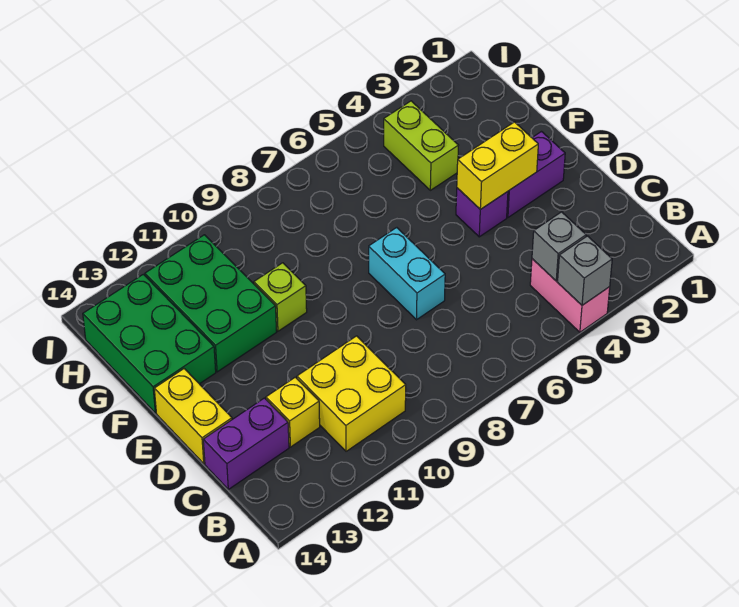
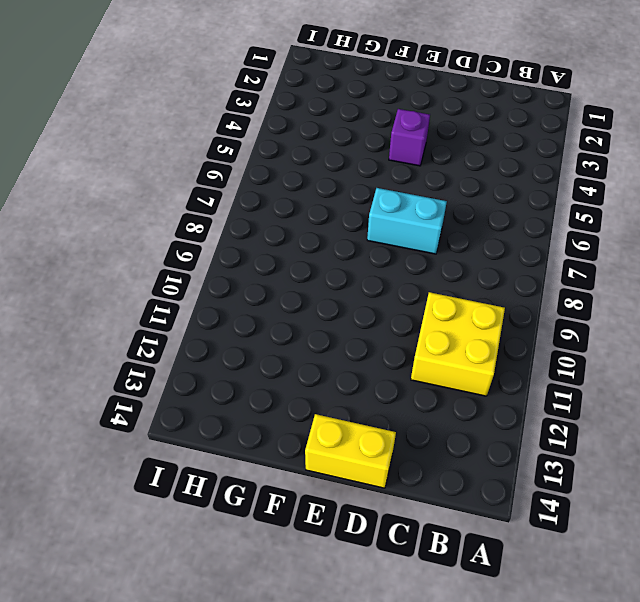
none -> pink 1x2 brick [530,259,610,332]
none -> yellow 1x1 brick [266,377,320,447]
none -> purple 1x2 brick [203,398,289,489]

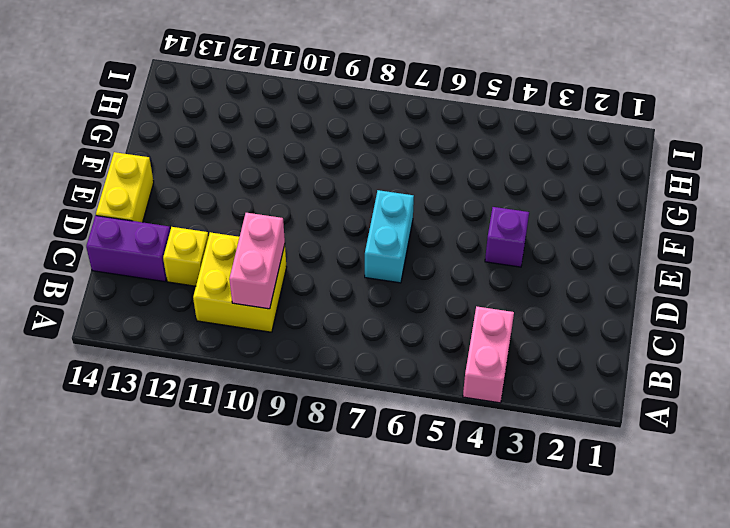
pink 1x2 brick [229,213,285,309] -> none
none -> purple 1x2 brick [507,132,565,217]
none -> lime 1x1 brick [254,263,307,331]
none -> green 2x3 brick [145,235,277,372]

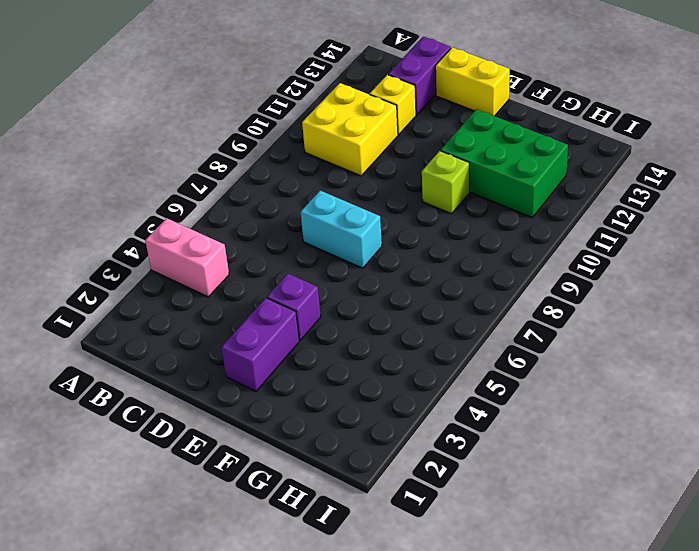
none -> green 2x3 brick [83,274,216,413]
none -> lime 1x2 brick [384,101,459,190]
none -> grey 1x1 brick [558,236,612,305]

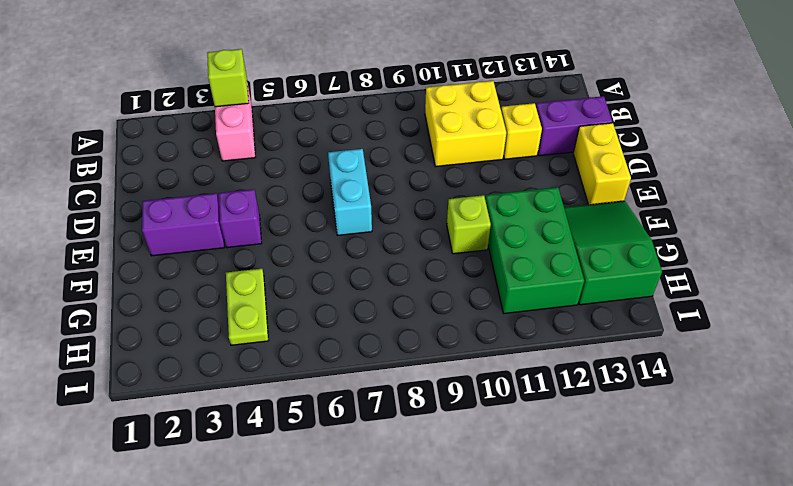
lime 1x1 brick [207,49,249,107] -> grey 1x1 brick [558,236,612,305]
green 2x3 slope [564,201,662,305] -> green 2x3 brick [83,274,216,413]
lime 1x2 plate [226,269,269,345] -> lime 1x2 brick [384,101,459,190]
none -> grey 1x1 brick [532,212,586,281]
none -> yellow 1x2 brick [457,122,538,209]

